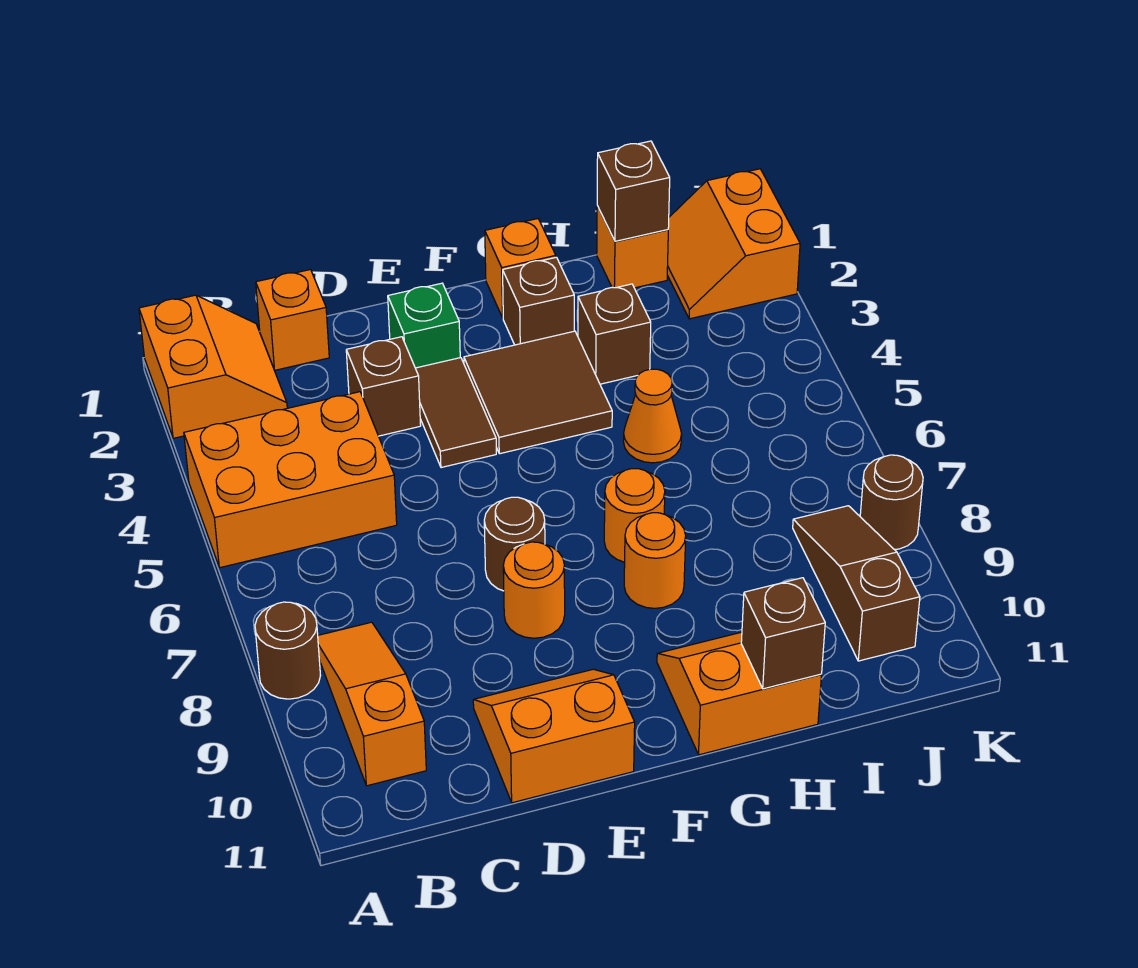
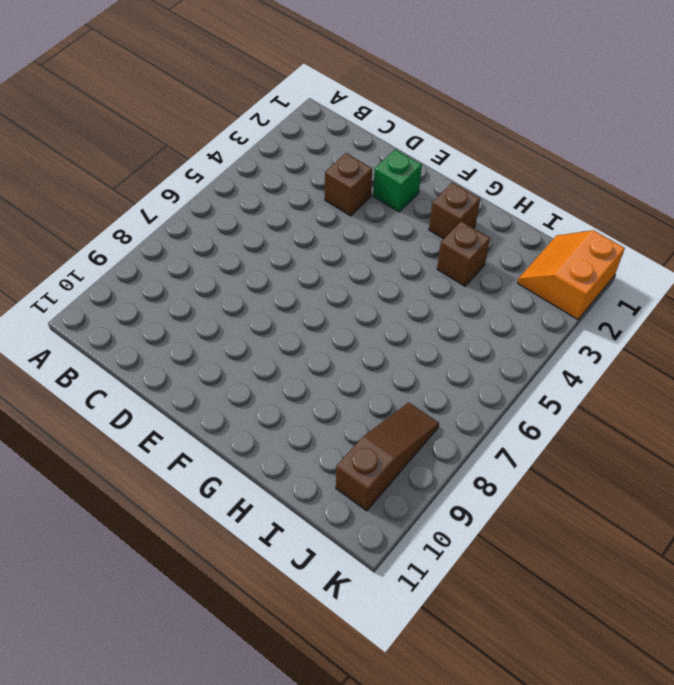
none -> orange 2x2 slope [139,295,287,438]
none -> orange 2x3 brick [184,392,397,568]
none -> brown 1x1 round brick [255,602,320,699]

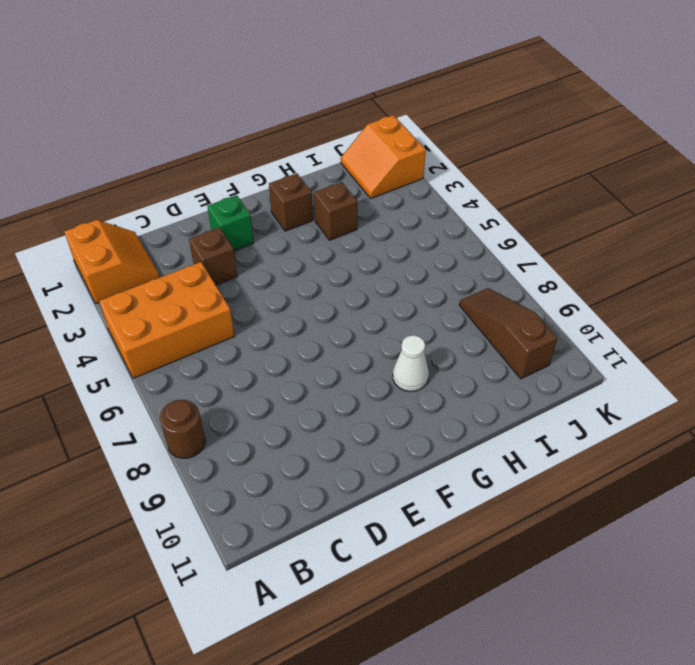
white 1x1 cone [393,335,429,392] -> none
none -> orange 1x3 slope [318,622,426,786]
none -> orange 1x1 brick [256,270,329,370]
none -> orange 2x2 slope [473,669,635,803]

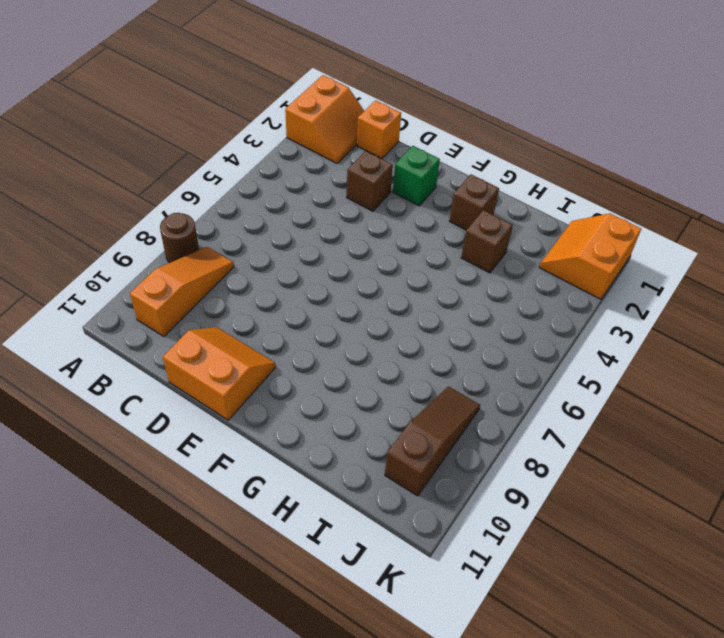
none -> orange 2x3 brick [184,392,397,568]
none -> brown 1x2 tile [415,358,496,468]
none -> brown 1x1 round brick [484,497,545,591]

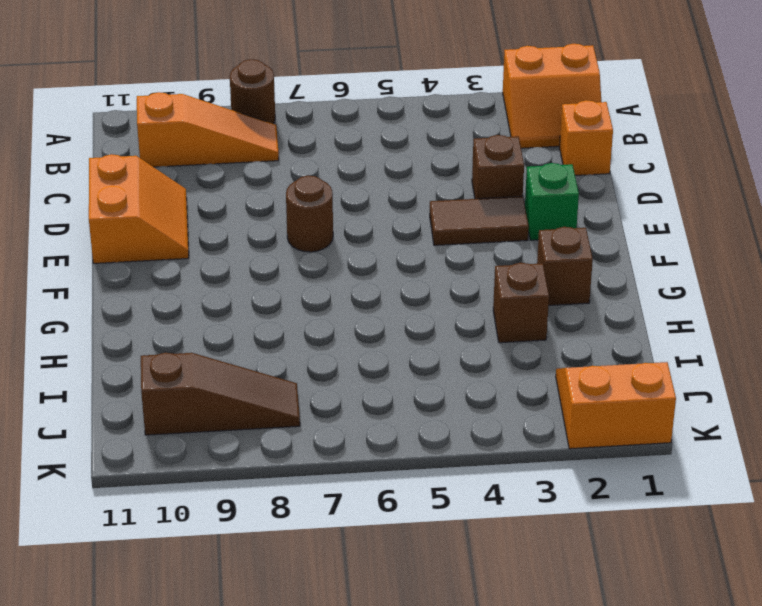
none -> orange 2x3 brick [184,392,397,568]
none -> orange 1x1 round brick [503,542,565,638]
none -> brown 2x2 tile [464,331,612,454]

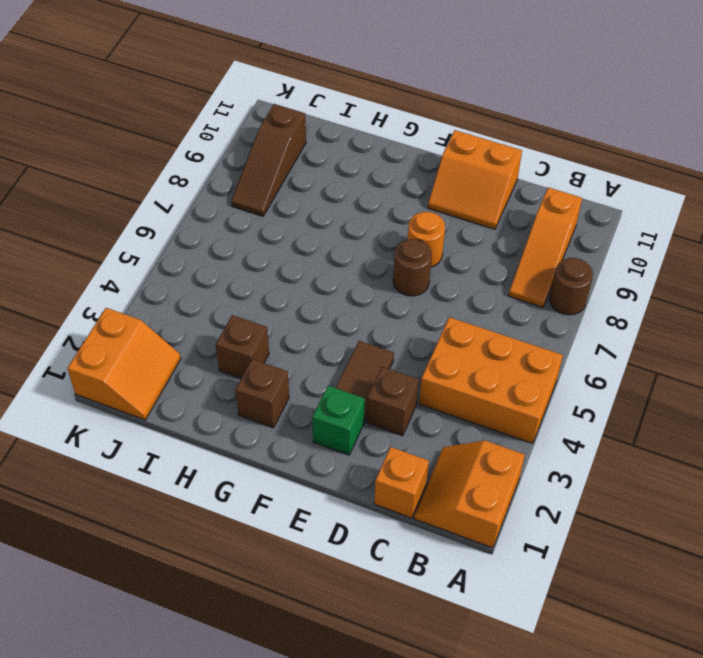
none -> brown 2x2 tile [464,331,612,454]
none -> orange 1x1 brick [485,219,556,318]
none -> orange 1x1 round brick [604,469,665,562]

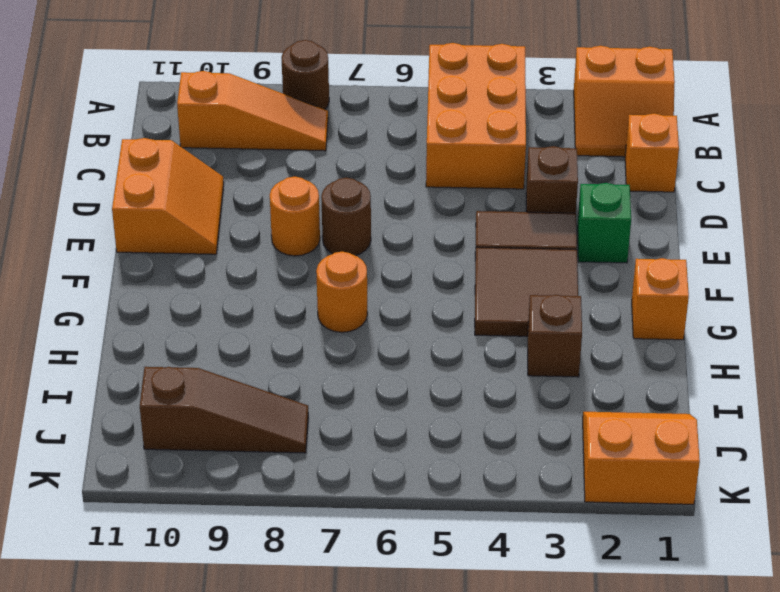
none -> brown 1x1 brick [503,257,574,345]
none -> orange 1x1 round brick [624,513,686,608]
none -> orange 2x2 slope [657,632,822,755]

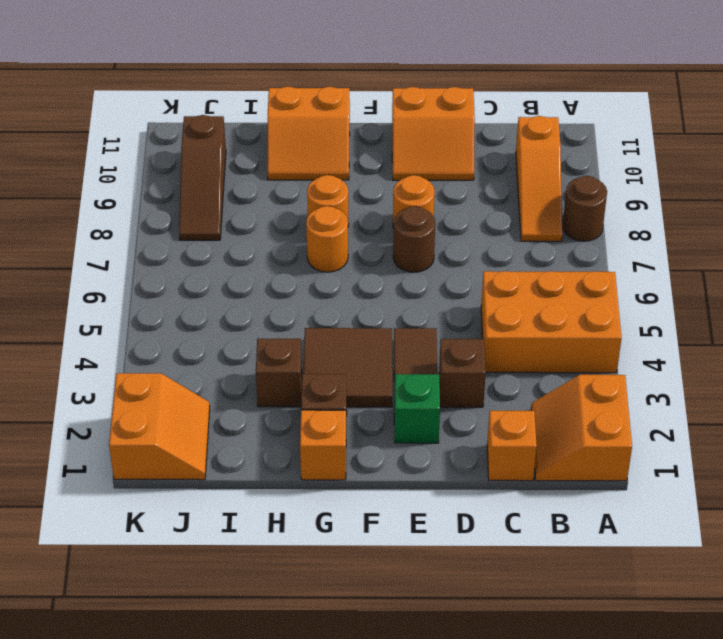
none -> orange 1x1 cone [623,369,682,463]
none -> orange 1x1 brick [597,206,668,288]
none -> brown 1x1 round brick [860,455,923,550]

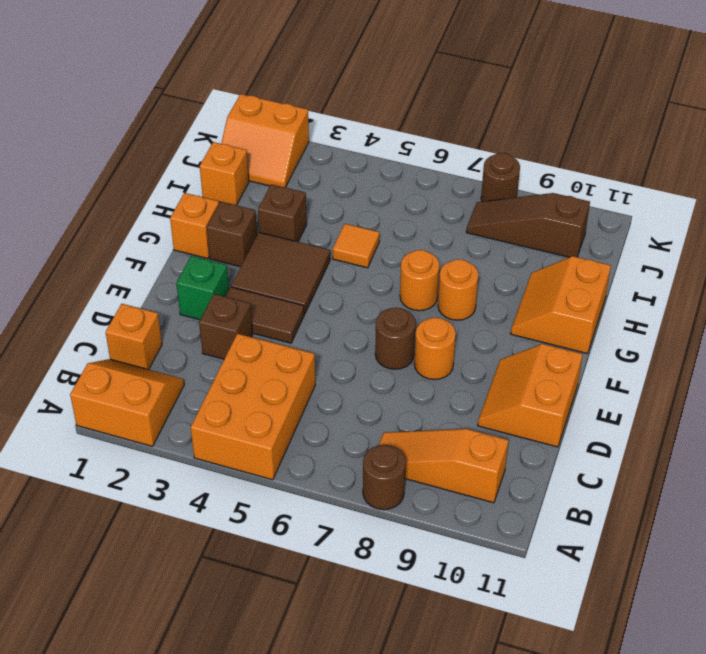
orange 1x1 tile [333,224,379,268] -> orange 1x1 cone [623,369,682,463]
none -> brown 1x1 brick [741,578,825,689]
none -> brown 1x1 brick [597,141,670,241]

